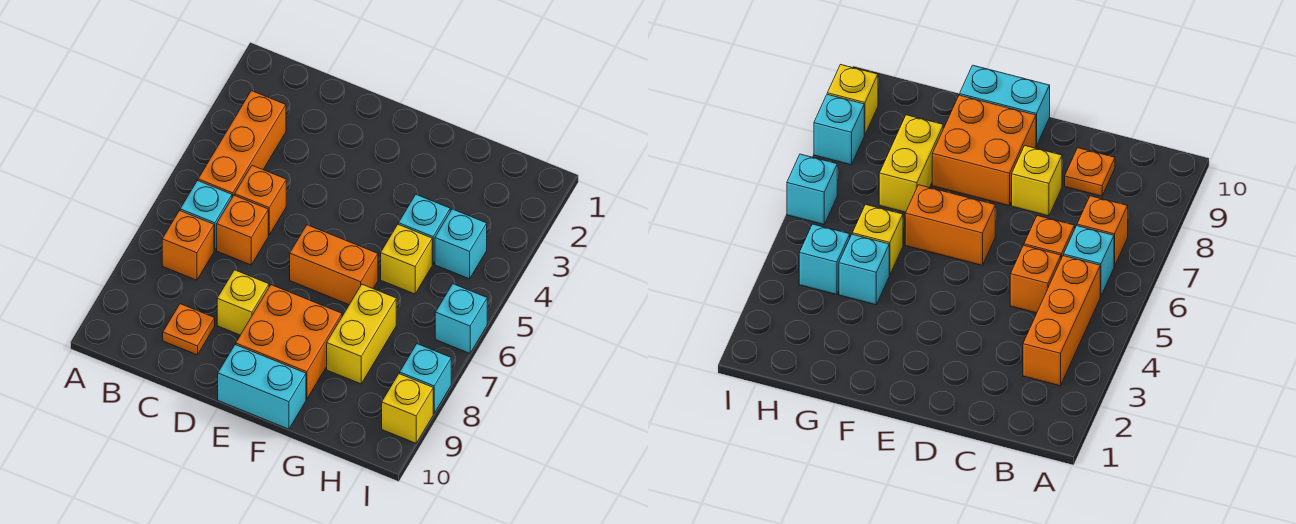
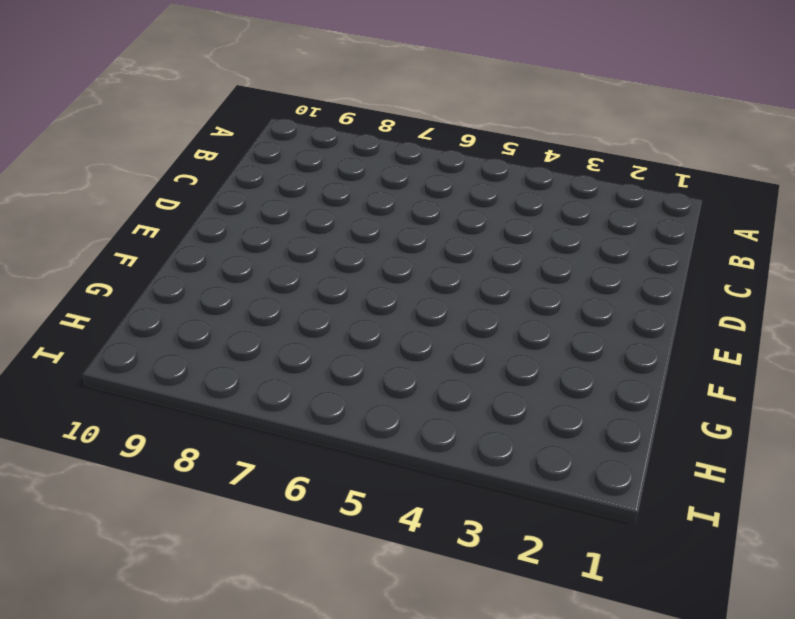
none -> orange 1x3 brick [198,91,286,197]
none -> cyan 1x1 brick [180,181,232,250]
none -> orange 1x1 brick [162,211,214,280]

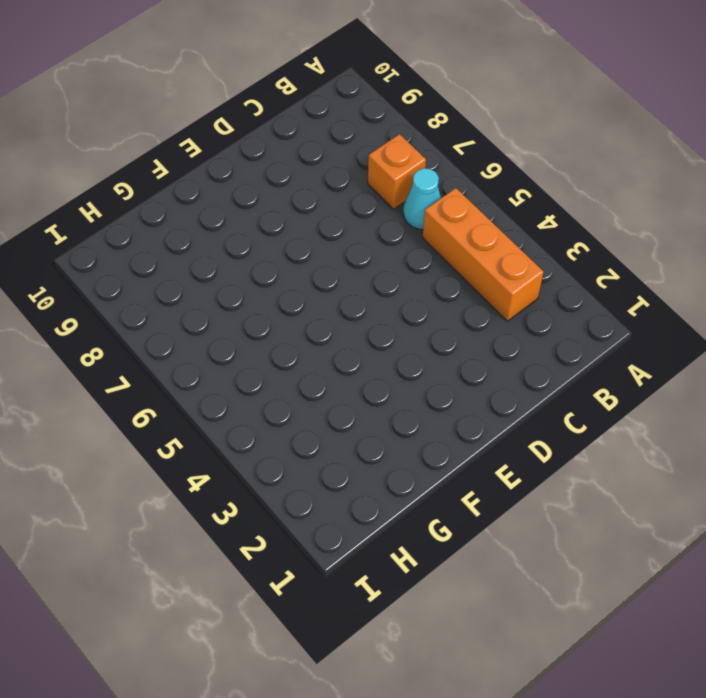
cyan 1x1 cone [403,168,441,230] -> cyan 1x1 brick [180,181,232,250]
none -> orange 1x1 brick [235,165,286,235]
none -> orange 1x1 brick [217,195,268,265]
none -> orange 1x1 plate [163,304,215,355]

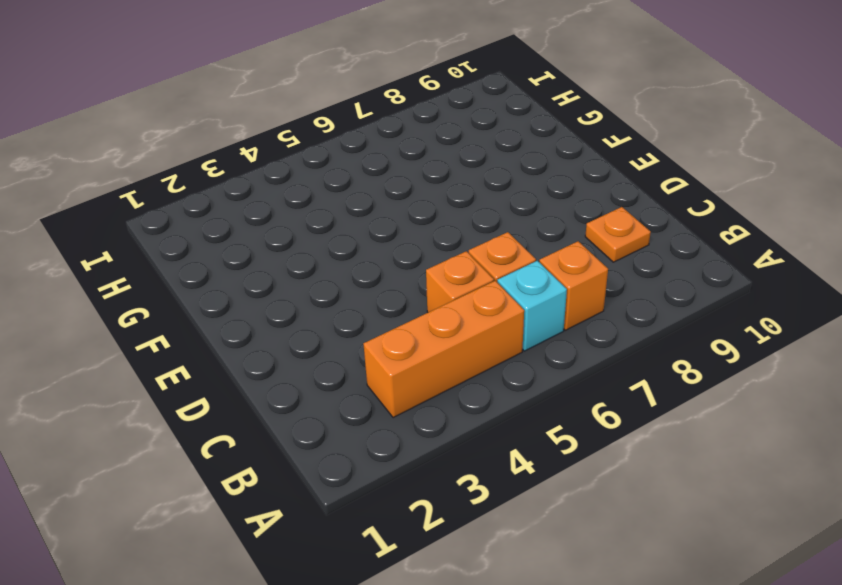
none -> yellow 1x1 brick [217,270,269,335]
none -> orange 1x2 brick [290,225,378,305]
none -> orange 2x2 brick [236,285,342,399]

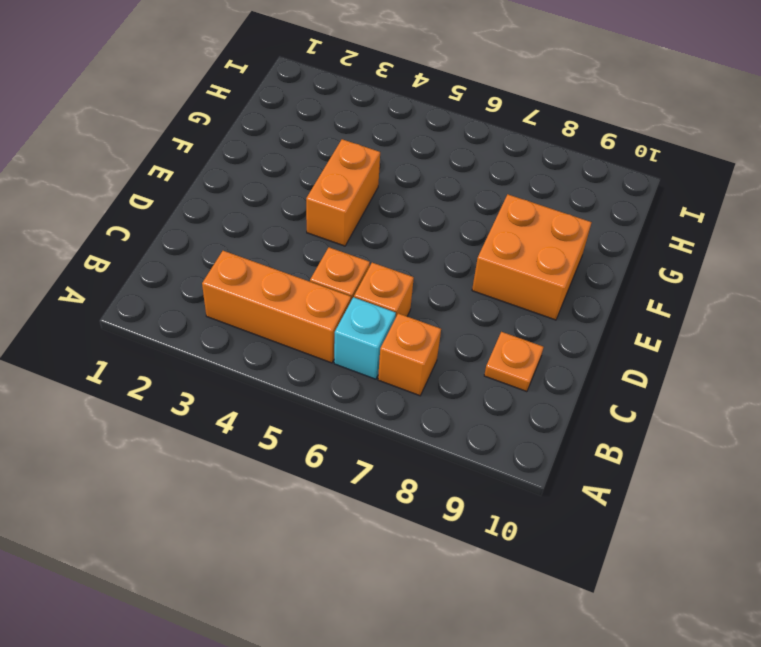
orange 1x2 brick [306,139,380,246] -> orange 1x2 brick moved to [290,225,378,305]
none -> yellow 1x1 brick [217,270,269,335]
none -> cyan 1x2 brick [218,345,306,429]
none -> cyan 1x1 brick [398,195,450,264]

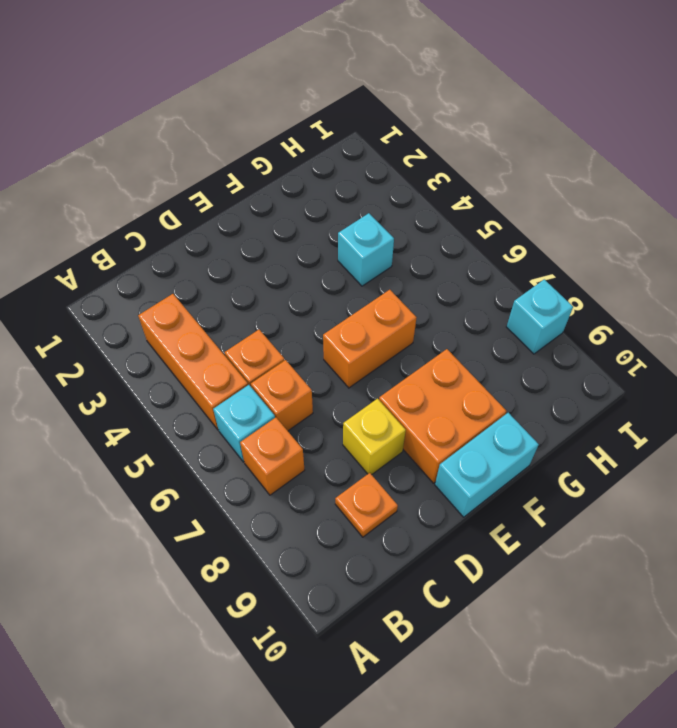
none -> yellow 1x1 brick [381,225,432,294]
none -> yellow 1x2 brick [327,284,396,384]
none -> cyan 1x1 brick [435,209,487,279]

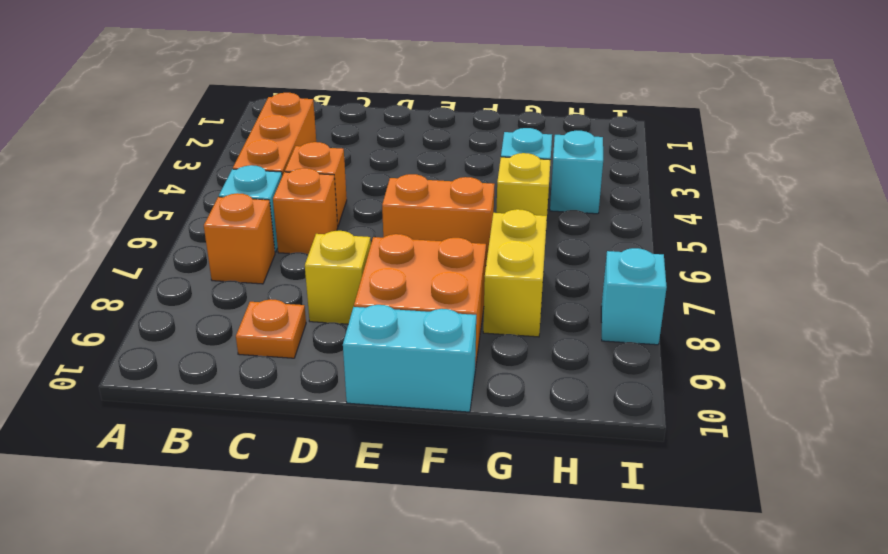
none -> cyan 1x1 brick [435,284,487,353]
none -> yellow 1x1 brick [382,374,433,443]

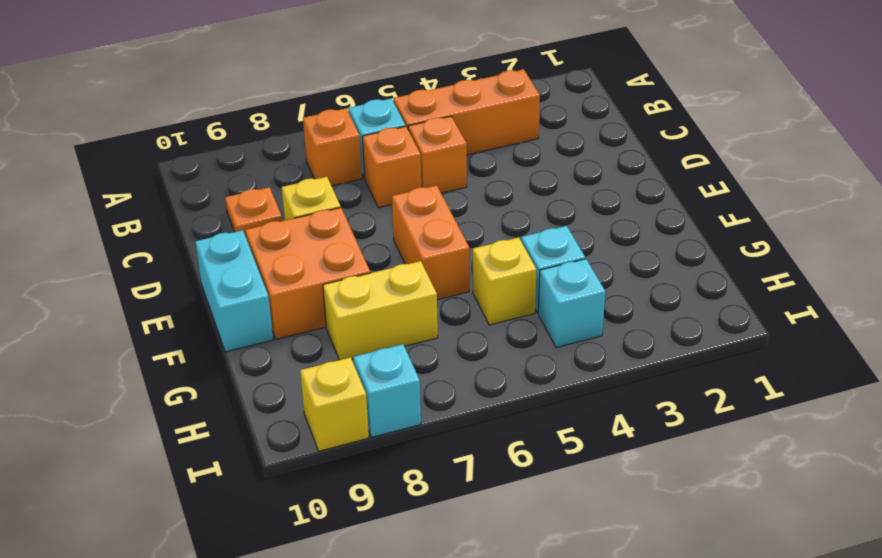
none -> cyan 1x1 brick [435,284,487,353]

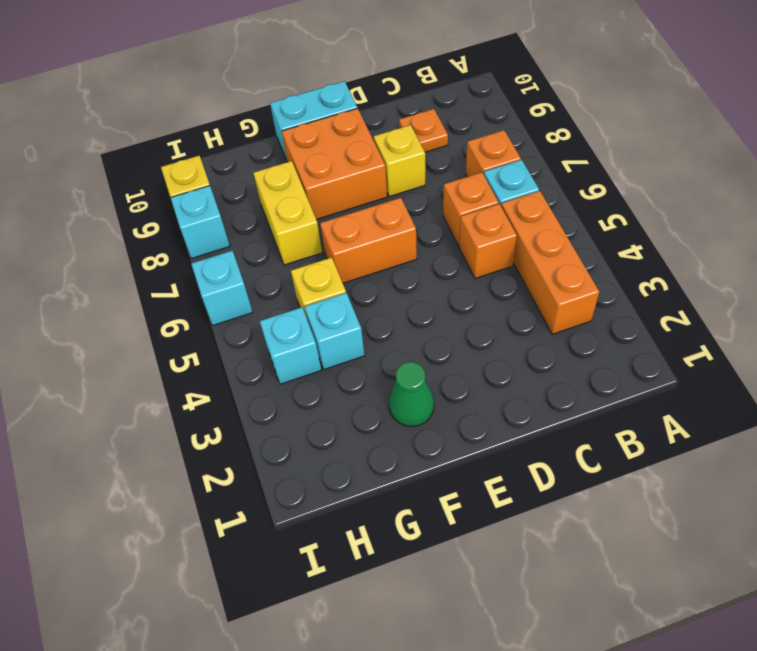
green 1x1 cone [389,362,434,427] -> none

